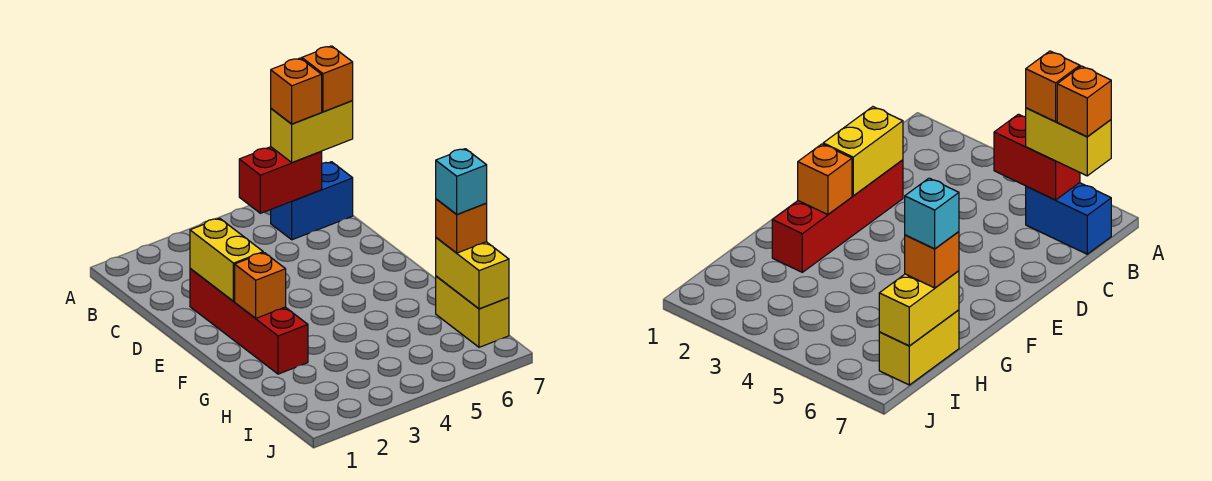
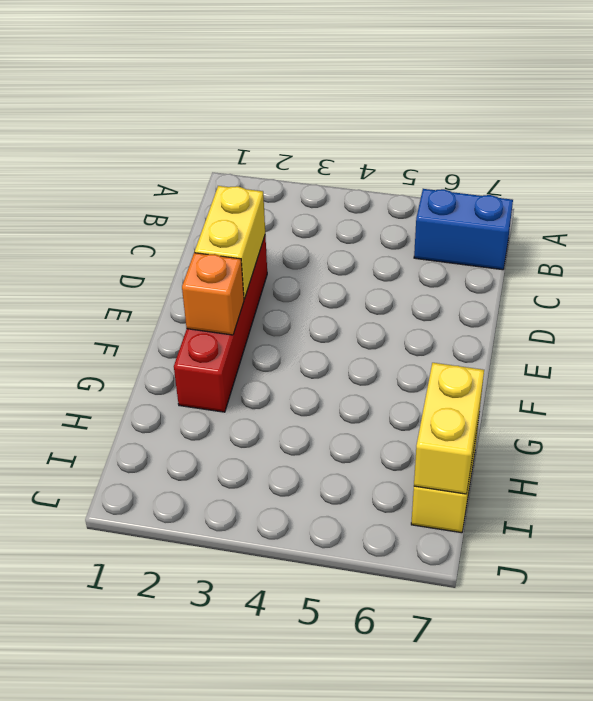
none -> red 1x2 brick [239,147,322,213]
none -> yellow 1x2 brick [271,100,353,163]
none -> orange 1x1 brick [436,199,487,253]

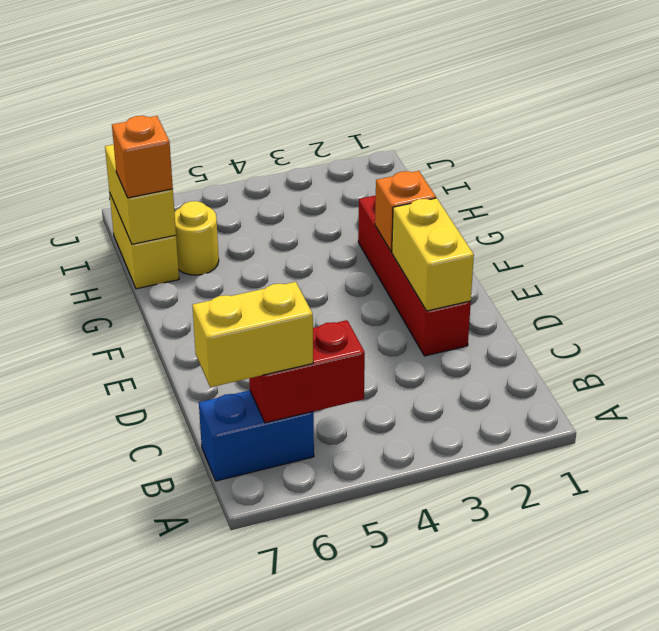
yellow 1x1 round brick [174,201,219,275] -> none
none -> orange 1x1 brick [271,58,322,124]
none -> orange 1x1 brick [302,46,353,112]
none -> cyan 1x1 brick [436,149,487,214]

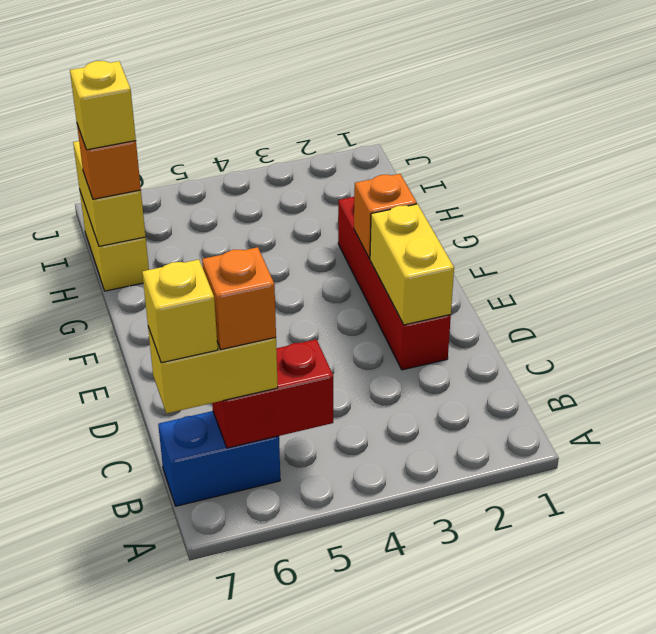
yellow 1x1 brick [142,260,218,363] -> orange 1x1 brick [302,46,353,112]
yellow 1x1 brick [70,61,136,150] -> cyan 1x1 brick [436,149,487,214]

